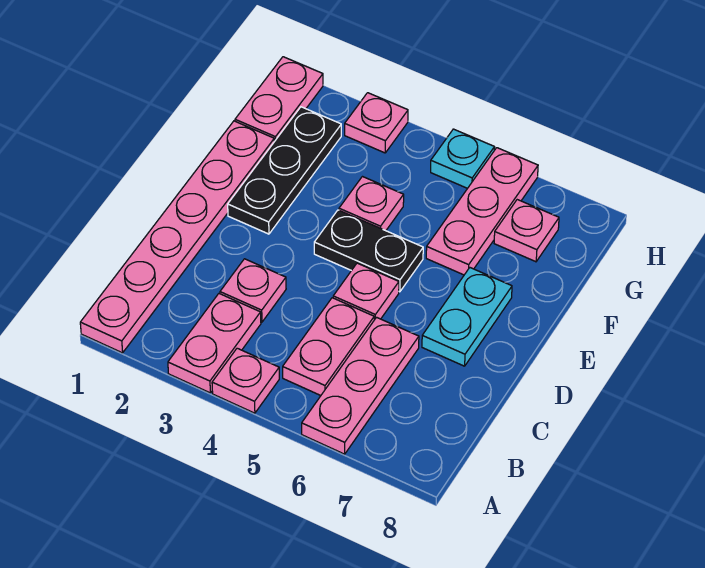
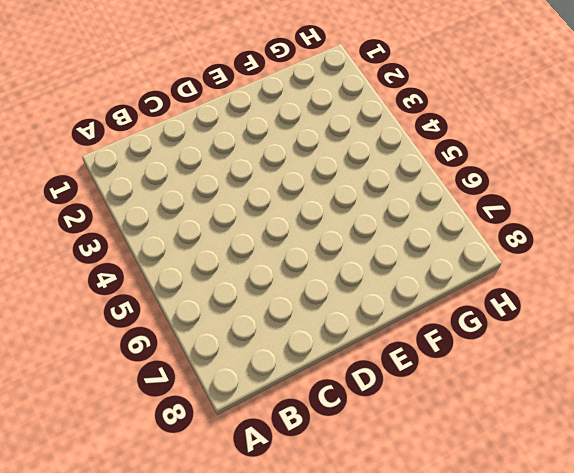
none -> pink 1x6 plate [80,121,274,353]
none -> pink 1x2 plate [168,294,261,393]
none -> pink 1x1 plate [212,348,279,413]

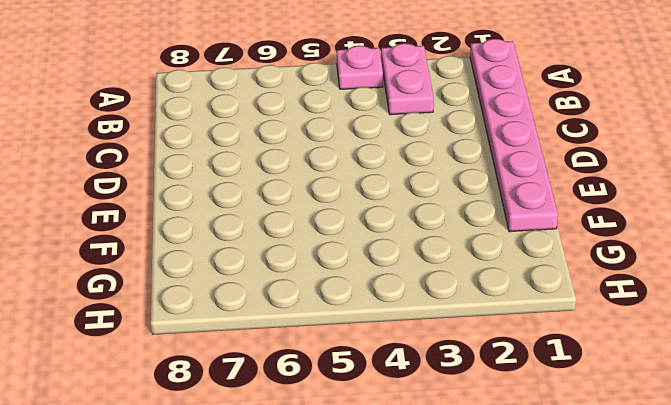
none -> pink 1x3 plate [302,317,419,454]
none -> pink 1x2 plate [283,298,374,395]
none -> pink 1x1 plate [220,259,286,322]

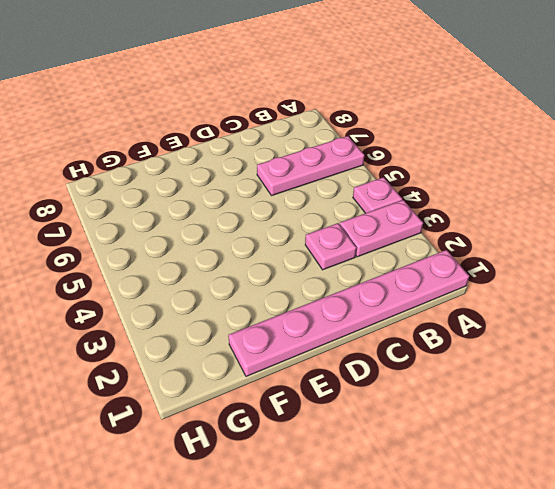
none -> pink 1x2 plate [283,298,374,395]
none -> pink 1x1 plate [333,263,399,320]
none -> cyan 1x2 plate [422,268,512,366]

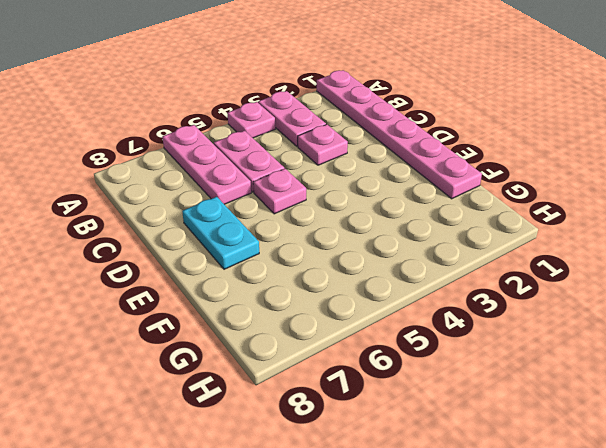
none -> black 1x3 plate [228,107,341,234]
none -> black 1x2 plate [314,210,423,292]
none -> pink 1x1 plate [339,177,404,231]

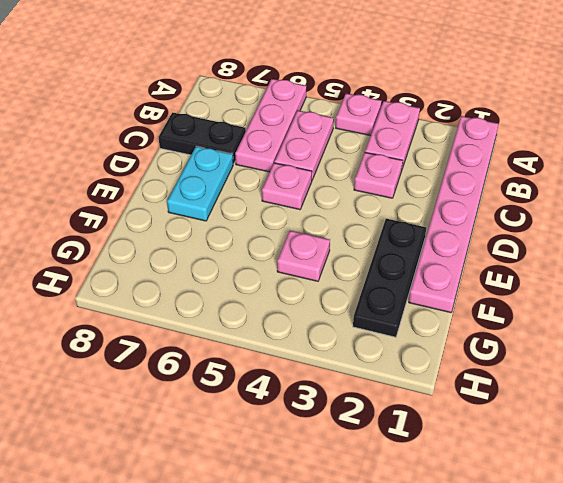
black 1x2 plate [159,113,246,164] -> black 1x2 plate moved to [314,210,423,292]
none -> pink 1x3 plate [426,148,538,275]
none -> pink 1x2 plate [235,57,323,142]
none -> pink 1x1 plate [494,200,559,262]

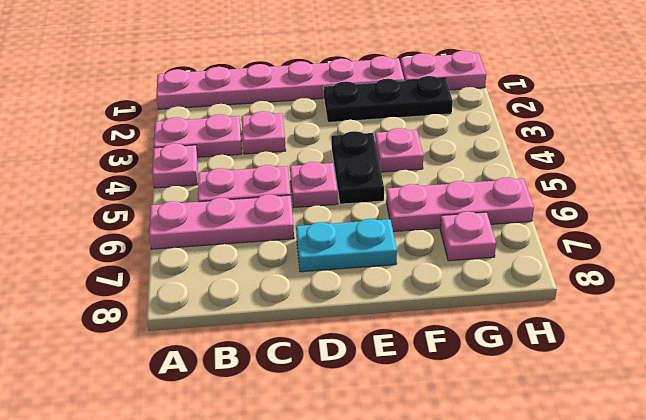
none -> pink 1x1 plate [345,93,408,153]
none -> cyan 1x1 plate [431,129,495,188]

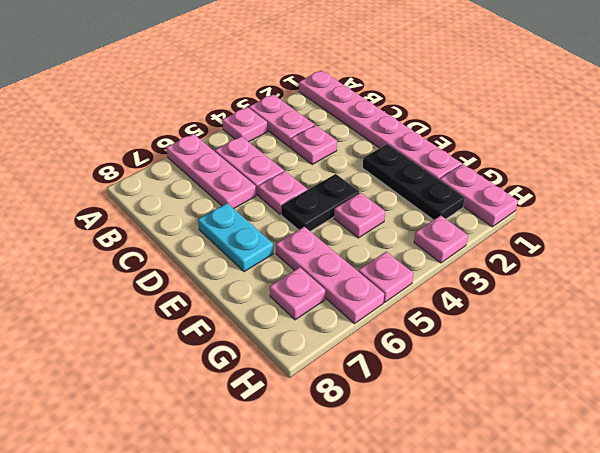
pink 1x1 plate [358,252,414,302] -> cyan 1x1 plate [431,129,495,188]

